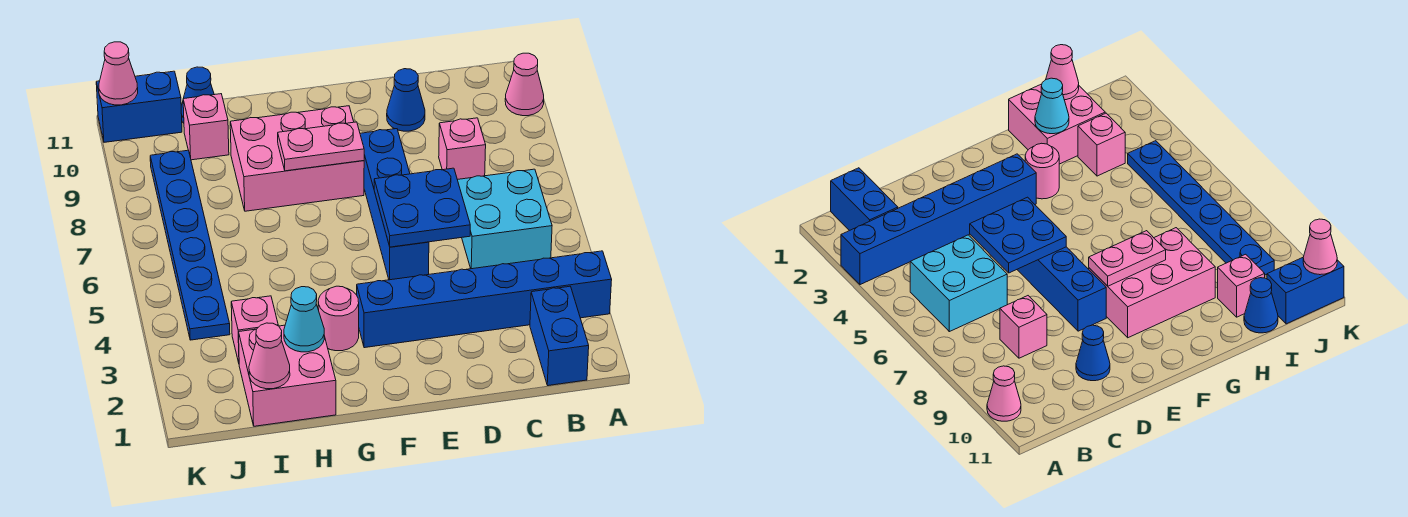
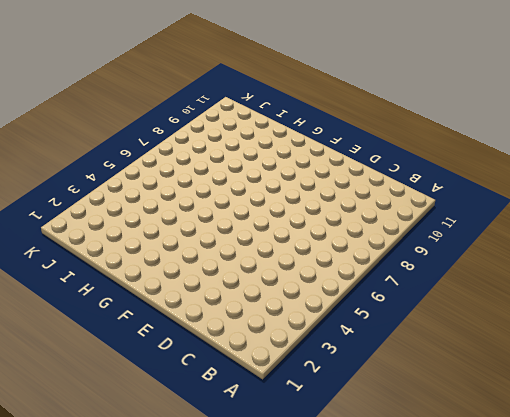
none -> blue 1x6 brick [357,251,612,348]
none -> pink 1x1 cone [505,53,544,116]
none -> blue 1x2 brick [530,286,589,386]

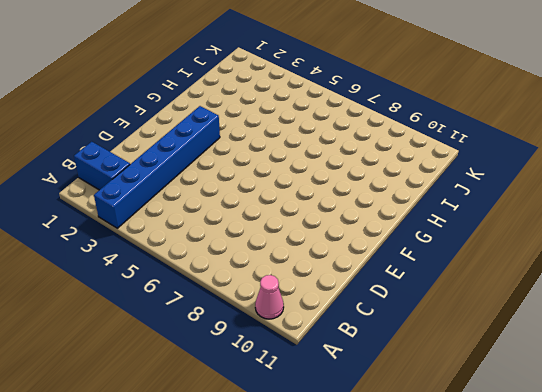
none -> cyan 2x2 brick [458,169,552,269]
none -> pink 1x1 brick [439,118,486,180]
none -> blue 1x1 cone [387,69,425,131]

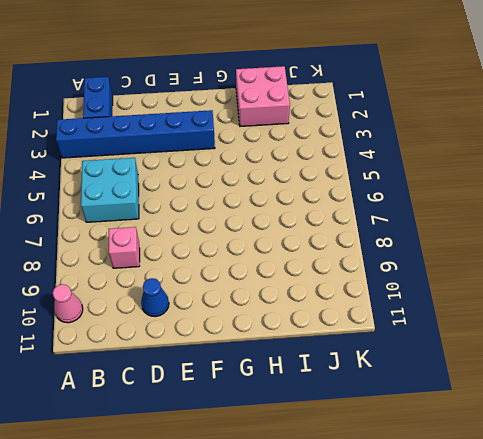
none -> blue 1x4 brick [360,129,429,280]
none -> pink 2x3 brick [230,106,364,211]
none -> pink 1x1 round brick [318,286,359,351]

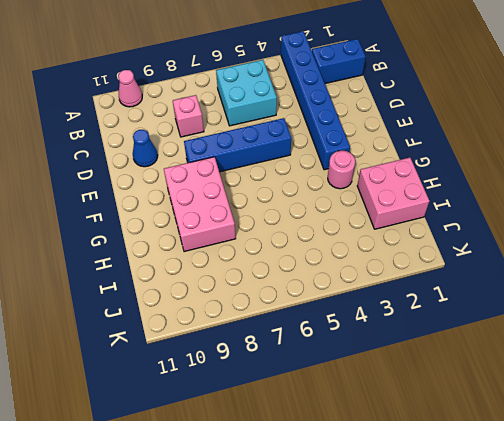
none -> pink 1x1 brick [231,296,278,363]
none -> pink 1x1 brick [183,94,229,160]
none -> blue 1x1 cone [181,67,214,123]

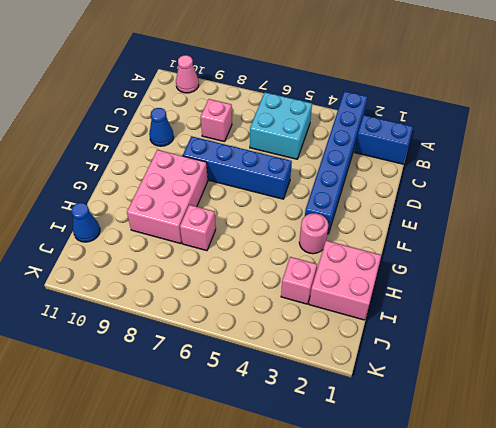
pink 1x1 brick [180,205,216,251] -> pink 1x1 brick moved to [183,94,229,160]
none -> blue 1x6 plate [150,150,230,340]
none -> blue 1x2 brick [96,71,182,142]
none -> blue 2x2 plate [374,168,470,247]

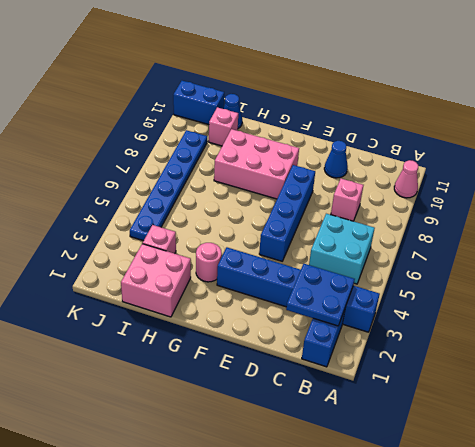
blue 2x2 plate [286,264,355,326] -> blue 2x2 plate moved to [374,168,470,247]
none -> pink 1x2 plate [278,122,364,171]
none -> cyan 1x1 cone [284,287,324,352]
none -> pink 1x1 cone [249,323,290,389]

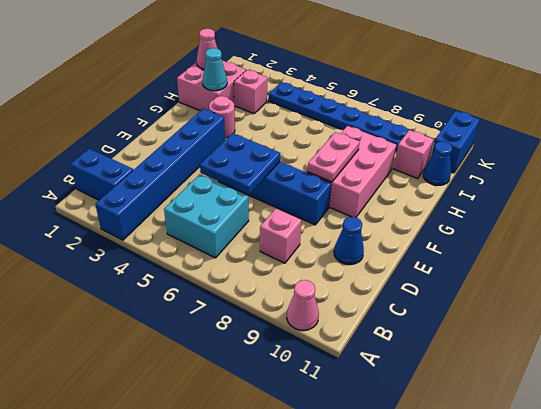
none -> pink 1x1 cone [99,42,138,105]

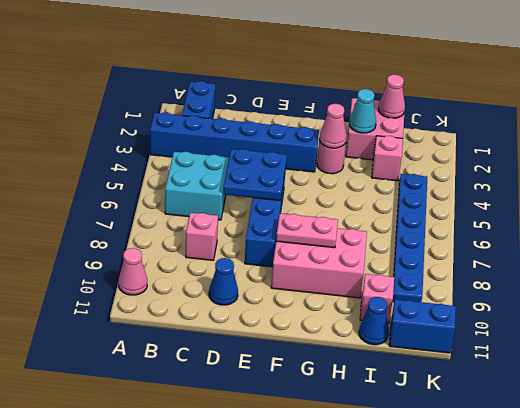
pink 1x1 cone [319,104,347,148] -> pink 1x1 cone moved to [99,42,138,105]

